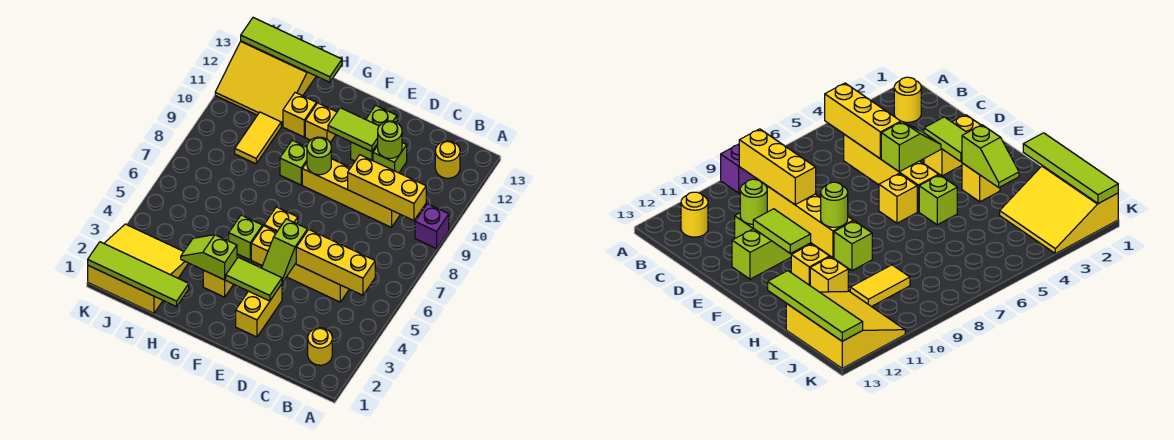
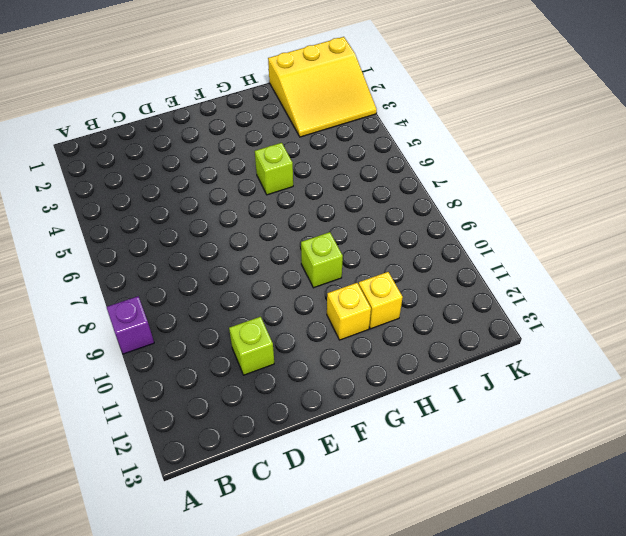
none -> yellow 1x1 round brick [308,328,332,365]
none -> yellow 1x1 round brick [435,141,460,178]
none -> yellow 1x4 brick [251,226,349,302]

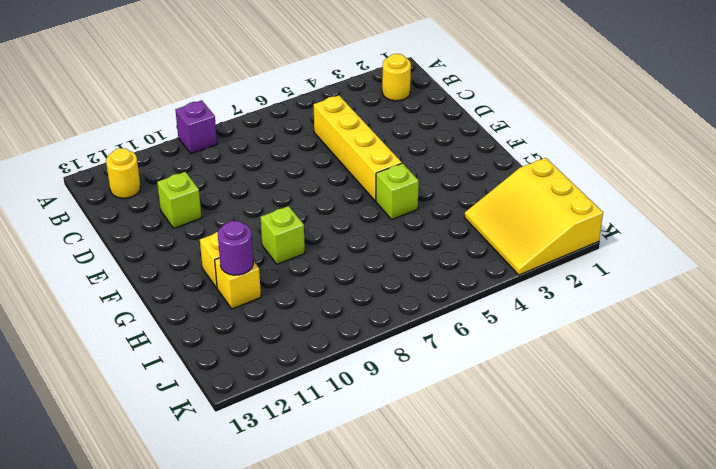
purple 1x1 round brick [218,221,253,275] -> none
none -> yellow 1x4 brick [302,159,400,227]
none -> yellow 1x2 brick [236,284,282,337]
none -> lime 1x2 brick [351,105,397,161]

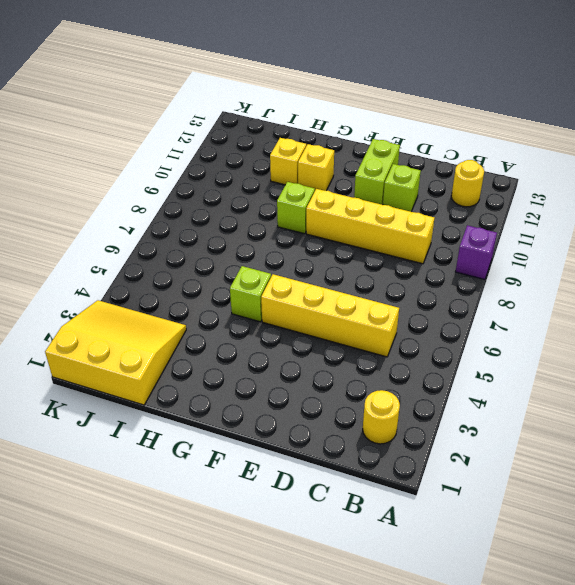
none -> yellow 1x2 brick [236,284,282,337]
none -> yellow 1x1 brick [264,207,298,232]
none -> yellow 1x1 brick [203,270,234,297]

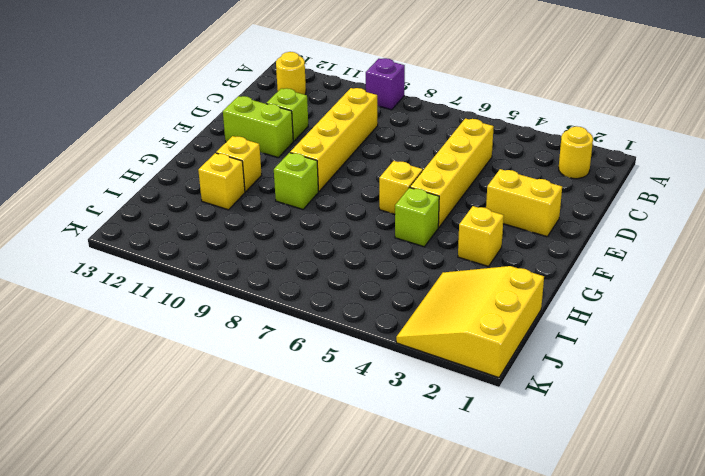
none -> yellow 1x2 tile [235,112,282,164]
none -> yellow 3x3 slope [215,41,316,126]
none -> yellow 1x3 brick [296,229,375,295]

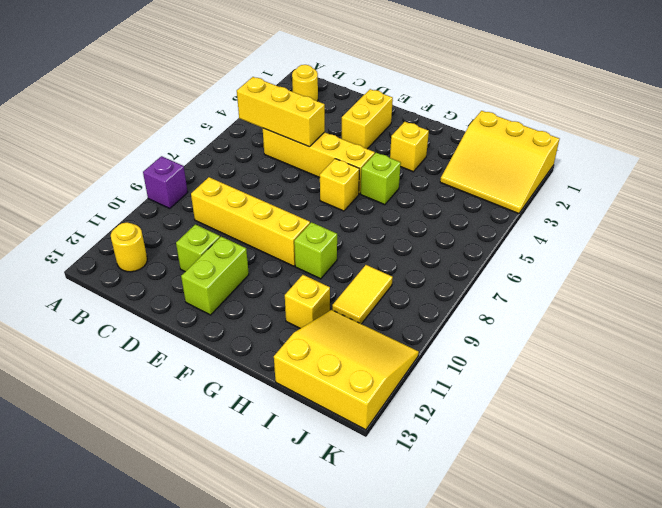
none -> yellow 1x1 brick [305,103,337,143]
none -> yellow 1x3 brick [348,155,426,221]
none -> lime 1x1 round brick [378,121,402,158]

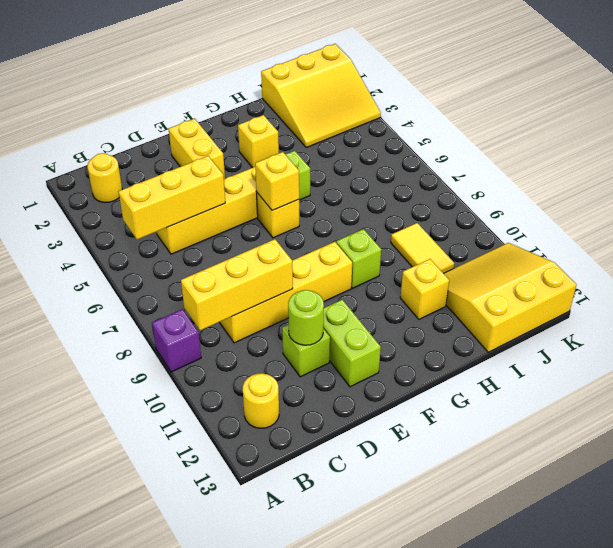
yellow 1x1 brick [255,152,299,211] -> yellow 1x1 brick moved to [305,103,337,143]
none -> lime 1x2 tile [226,257,282,301]
none -> lime 1x2 slope [262,219,308,282]
none -> lime 1x2 tile [328,108,379,152]

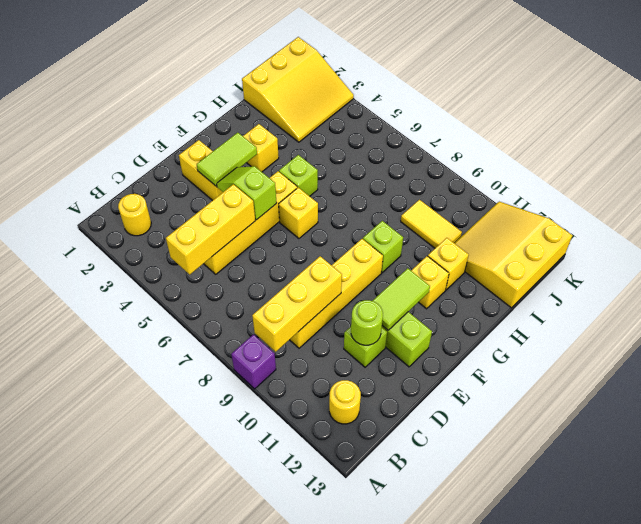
none -> lime 1x1 round brick [307,137,331,175]
none -> lime 1x2 slope [181,235,237,280]
none -> lime 1x4 tile [88,242,189,307]

